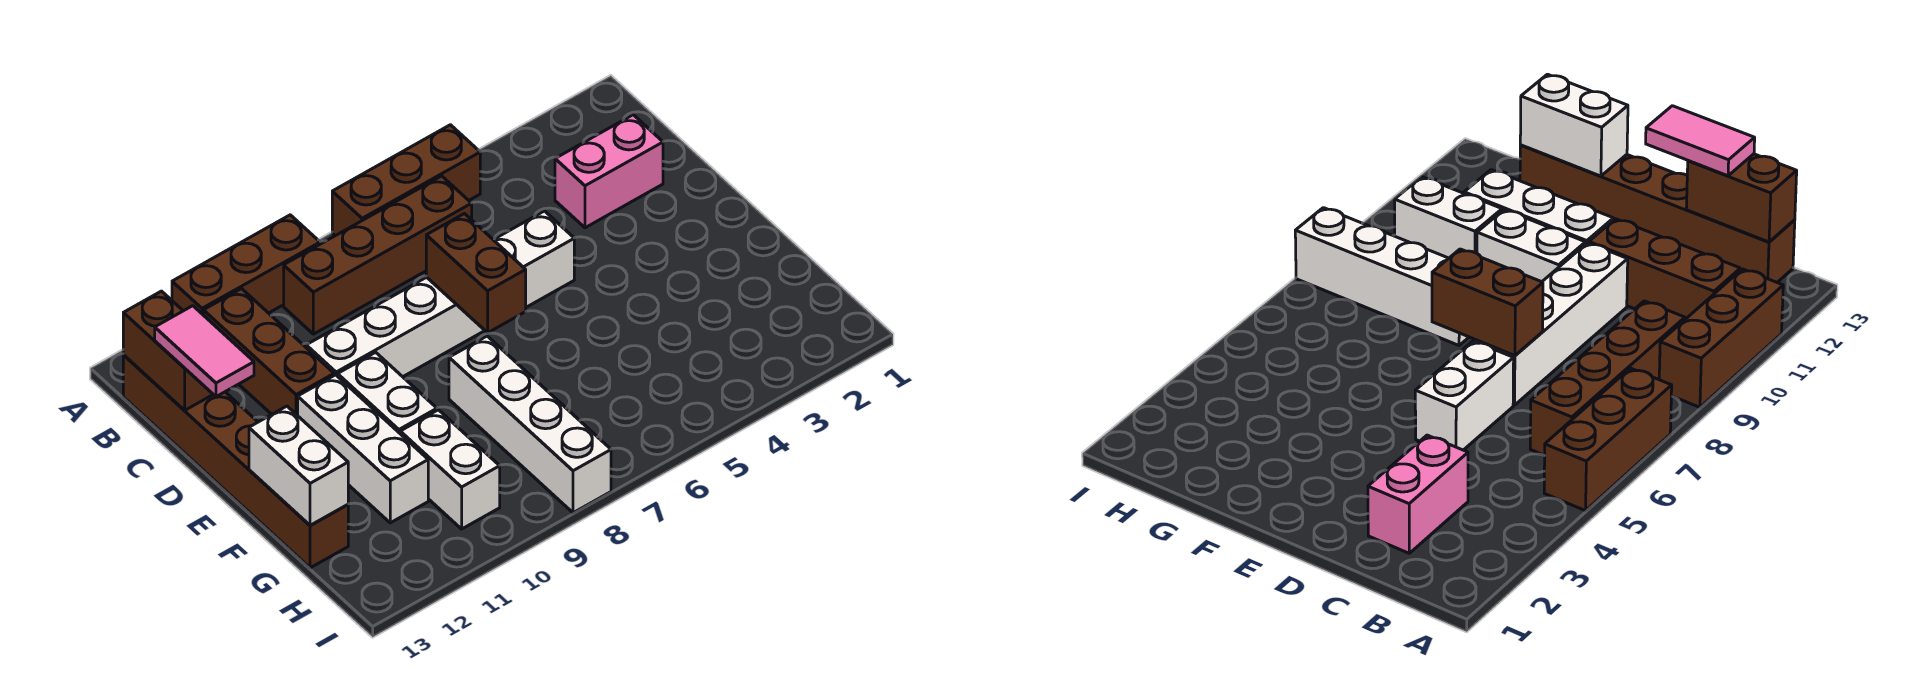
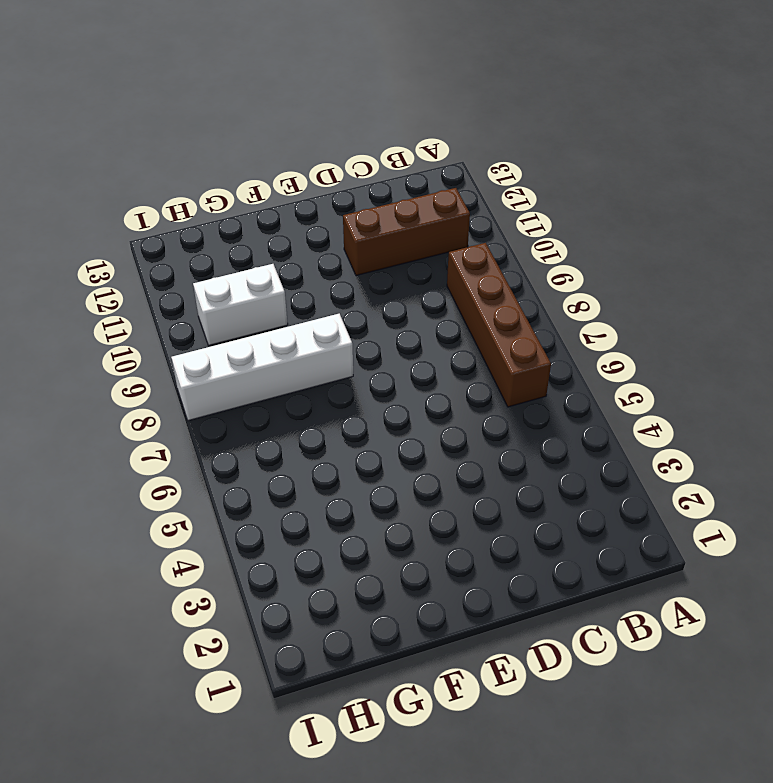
none -> brown 1x3 brick [332,125,480,236]
none -> brown 1x3 brick [172,215,320,314]
none -> brown 1x6 brick [123,355,348,568]

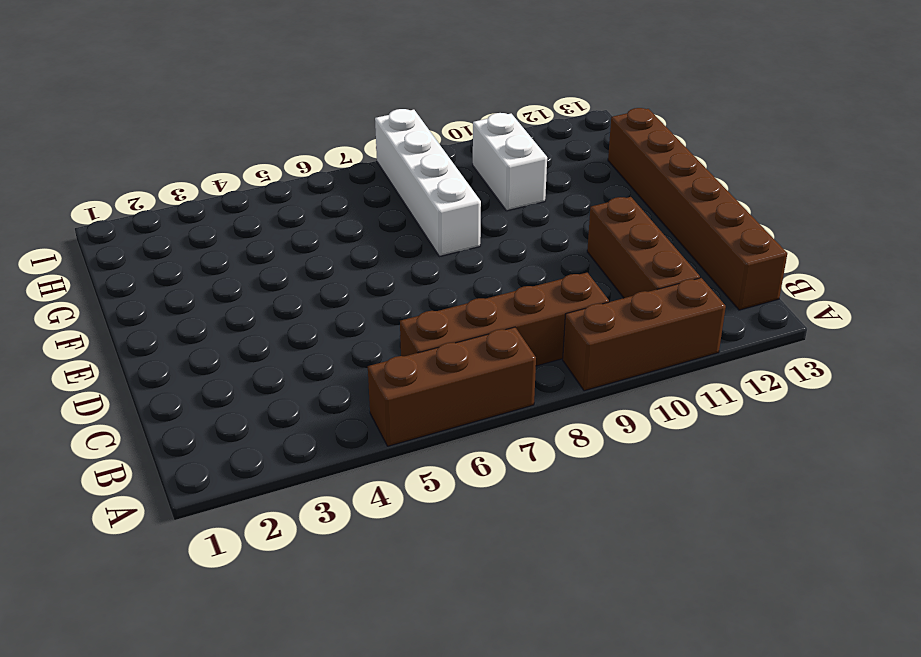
none -> pink 1x2 brick [555,115,663,228]
none -> white 1x2 brick [494,211,574,307]
none -> white 1x4 brick [306,277,485,377]

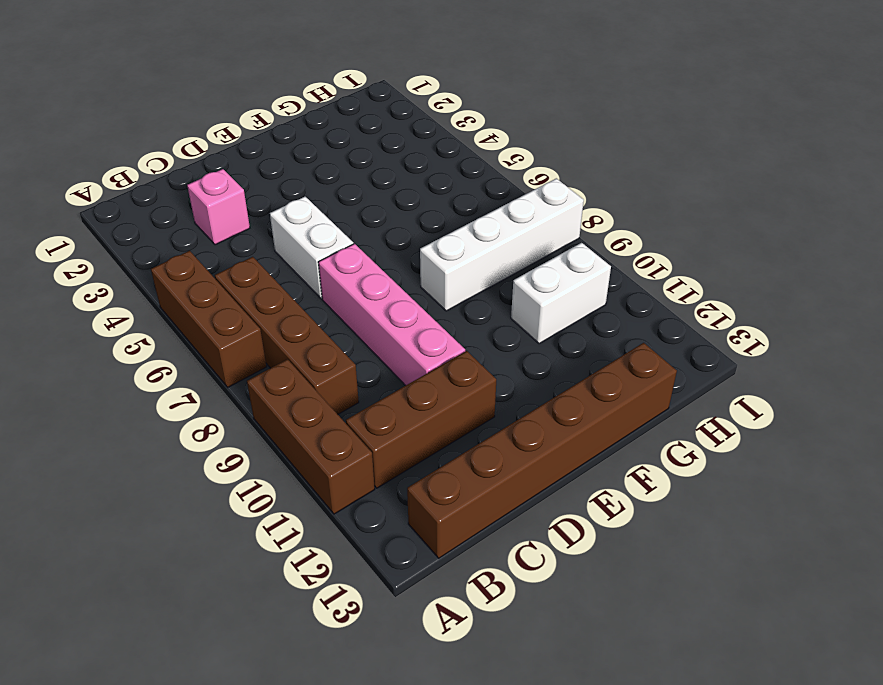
pink 1x1 brick [187,169,250,245] -> pink 1x2 brick [555,115,663,228]
pink 1x4 brick [318,244,465,386] -> white 1x4 brick [306,277,485,377]
none -> white 1x2 brick [338,352,437,433]
none -> white 1x3 brick [298,375,428,523]
none -> brown 1x2 brick [123,291,213,411]

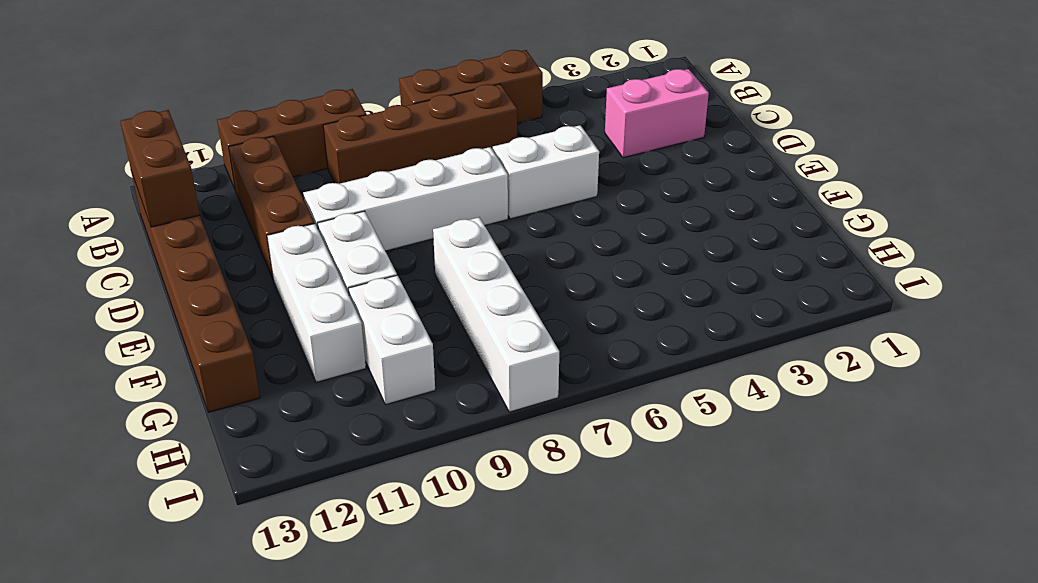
none -> brown 1x2 brick [426,214,526,333]
none -> white 1x2 brick [249,406,348,525]
none -> pink 1x2 tile [155,306,254,397]

